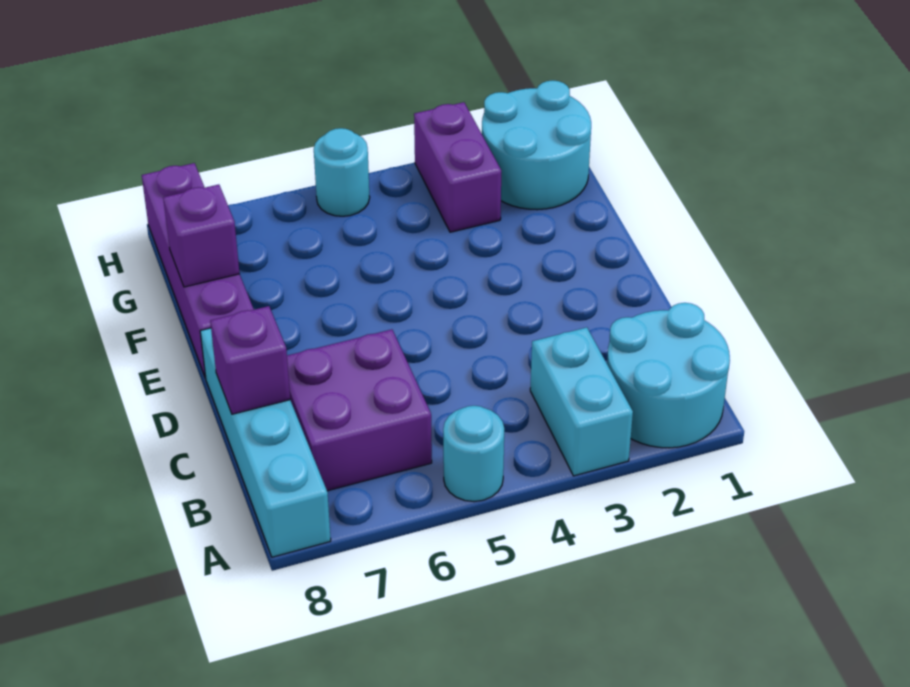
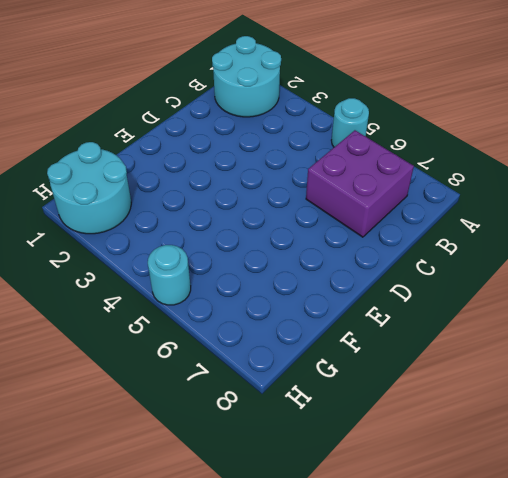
none -> cyan 1x2 brick [530,327,633,476]
none -> cyan 1x4 brick [200,328,331,557]

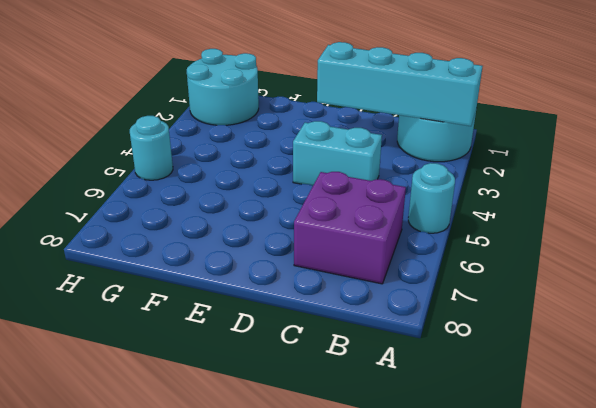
cyan 1x4 brick [317,42,483,126] -> cyan 1x4 brick moved to [200,328,331,557]
cyan 1x2 brick [293,121,382,186] -> cyan 1x2 brick moved to [530,327,633,476]
none -> purple 1x4 brick [142,163,254,378]
none -> purple 1x2 brick [414,102,501,232]

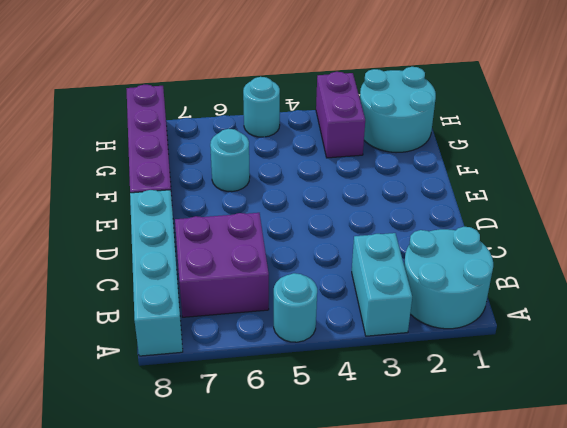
cyan 1x1 round brick [210,129,250,192] -> none
none -> purple 1x1 brick [210,306,290,414]
none -> purple 1x1 brick [163,185,240,287]

